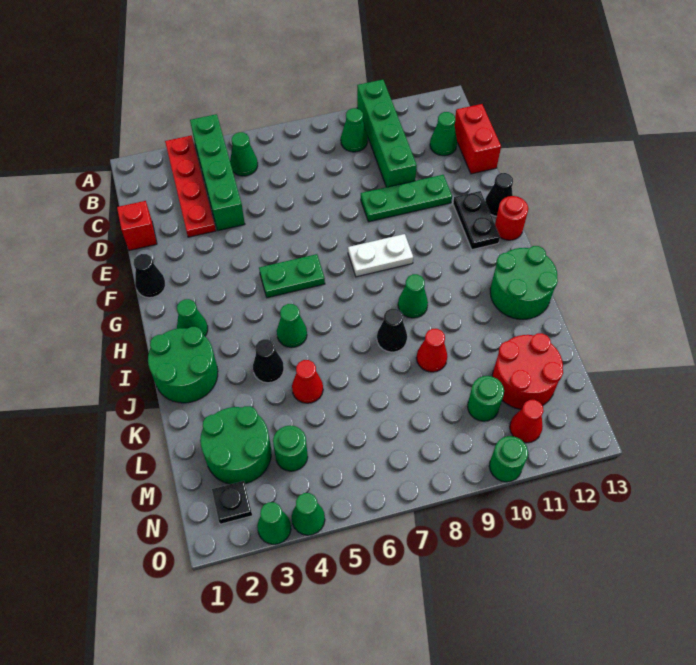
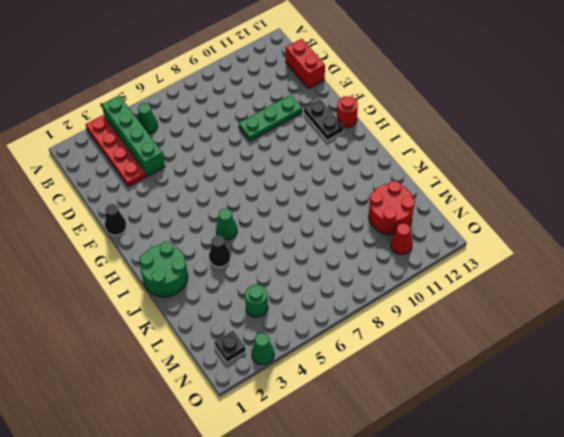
none -> green 1x4 brick [357,80,417,187]
none -> green 1x1 cone [341,108,368,152]
none -> green 1x1 cone [430,112,457,156]
none -> red 1x1 brick [117,201,157,251]

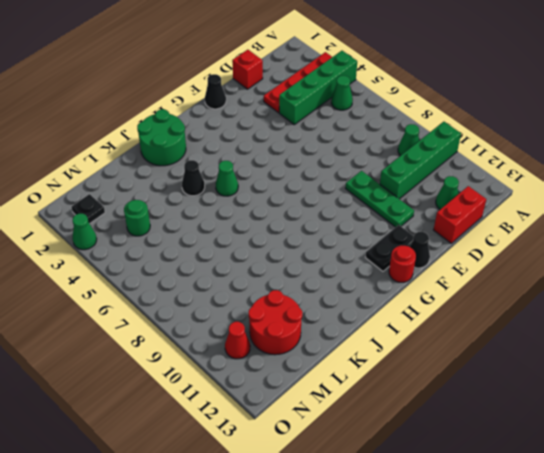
none -> green 1x2 plate [259,254,325,298]
none -> white 1x2 plate [348,234,413,277]
none -> green 1x1 cone [177,299,208,336]
none -> green 1x1 cone [398,274,428,318]

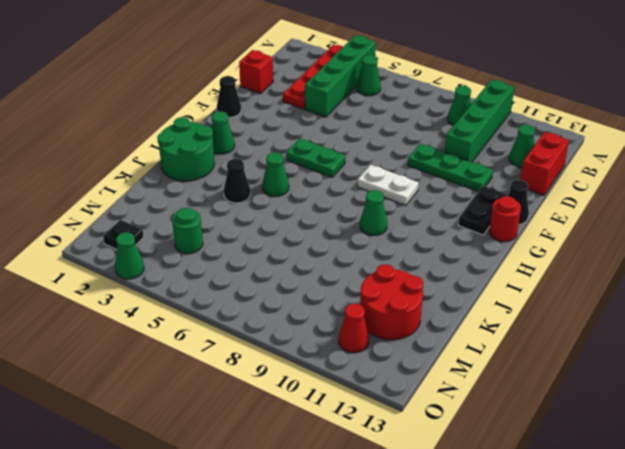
none -> green 2x2 round brick [490,246,558,319]
none -> black 1x1 cone [377,309,407,352]
none -> red 1x1 cone [292,360,323,403]
none -> red 1x1 cone [417,329,447,372]

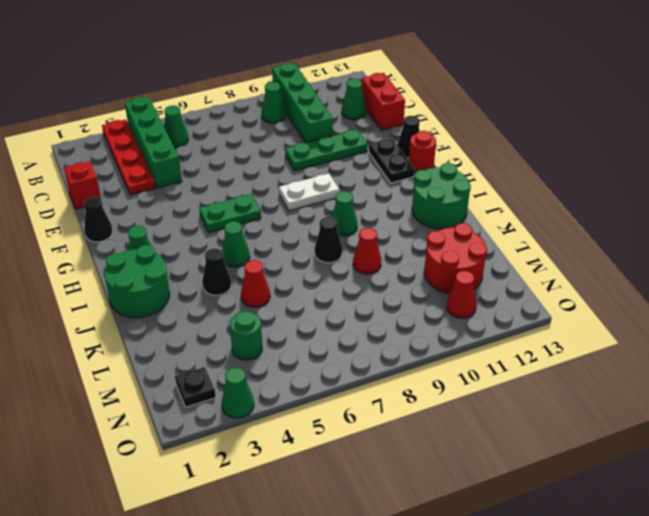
none -> green 2x2 round brick [200,406,271,484]
none -> green 1x1 round brick [467,376,504,421]
none -> green 1x1 cone [292,493,325,535]
none -> green 1x1 round brick [489,436,528,482]

